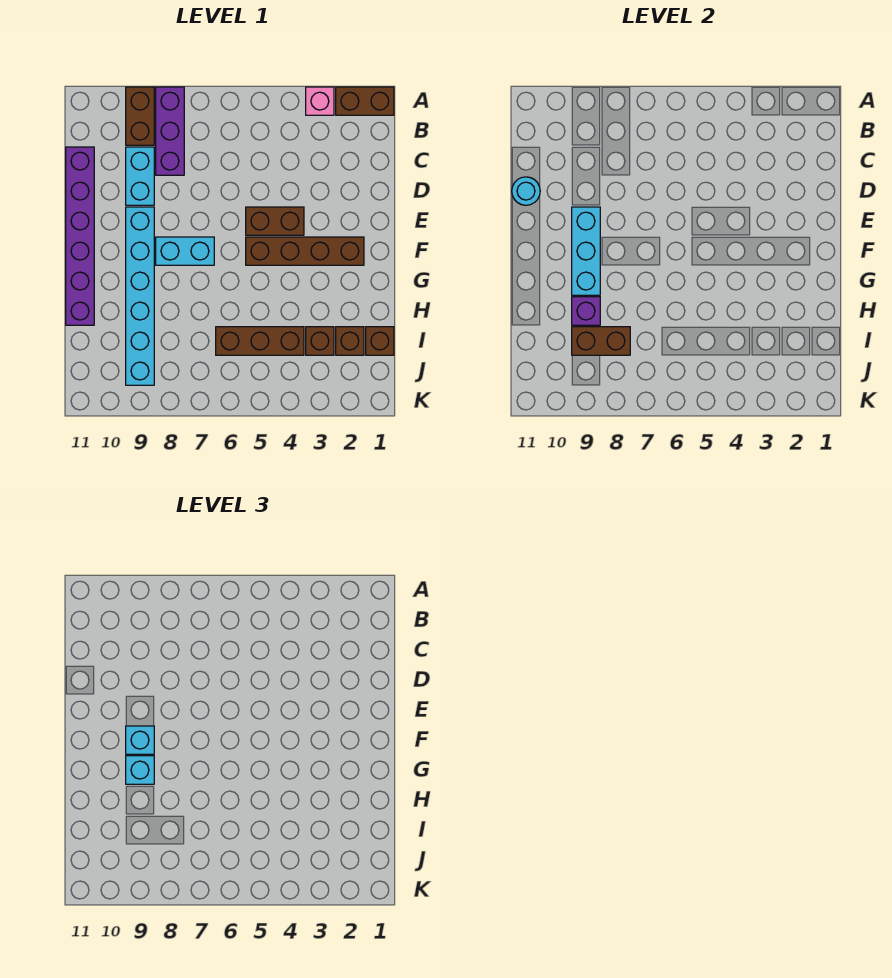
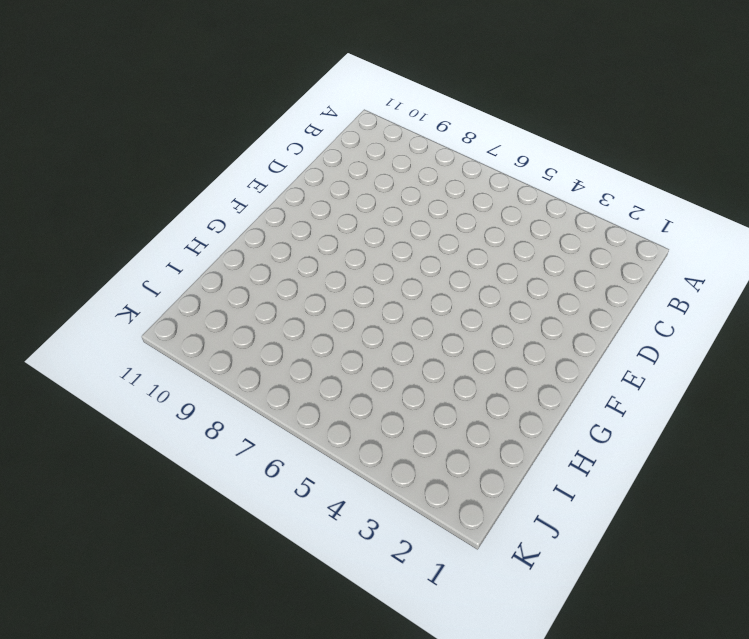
none -> brown 1x2 brick [336,87,394,115]
none -> pink 1x1 brick [306,87,334,115]
none -> purple 1x3 brick [156,87,184,175]

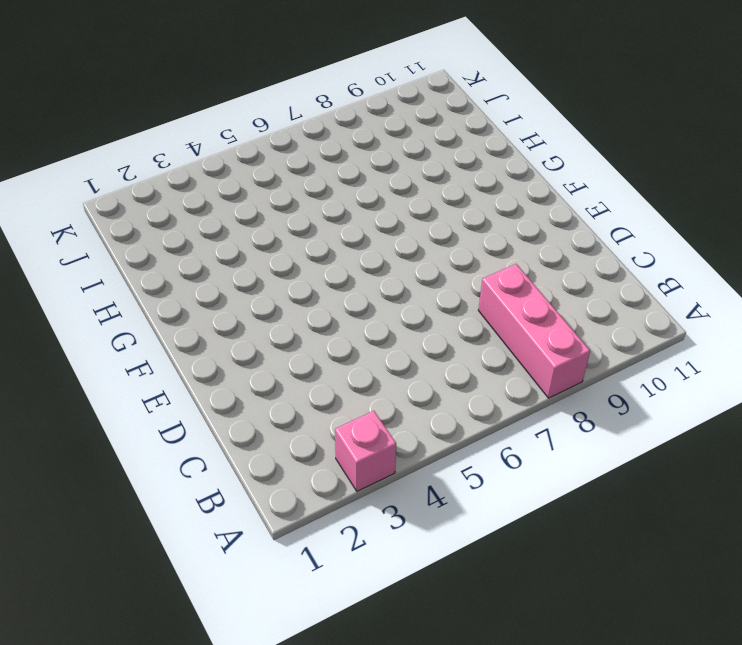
pink 1x3 brick [478,264,590,398] -> purple 1x3 brick [156,87,184,175]
none -> brown 1x2 brick [336,87,394,115]
none -> brown 1x2 brick [126,87,154,145]
none -> cyan 1x2 brick [126,147,154,205]

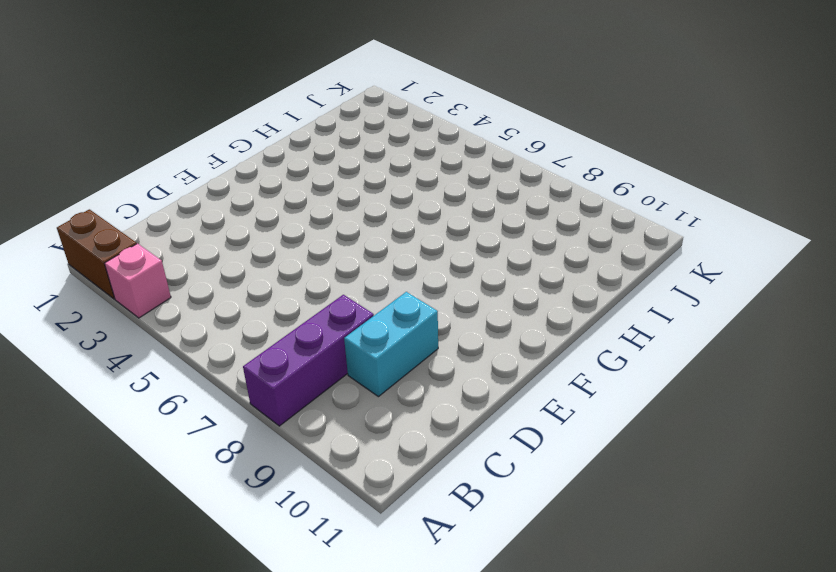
none -> brown 1x2 brick [126,87,154,145]
none -> purple 1x6 brick [66,147,94,325]
none -> brown 1x2 brick [246,207,304,235]

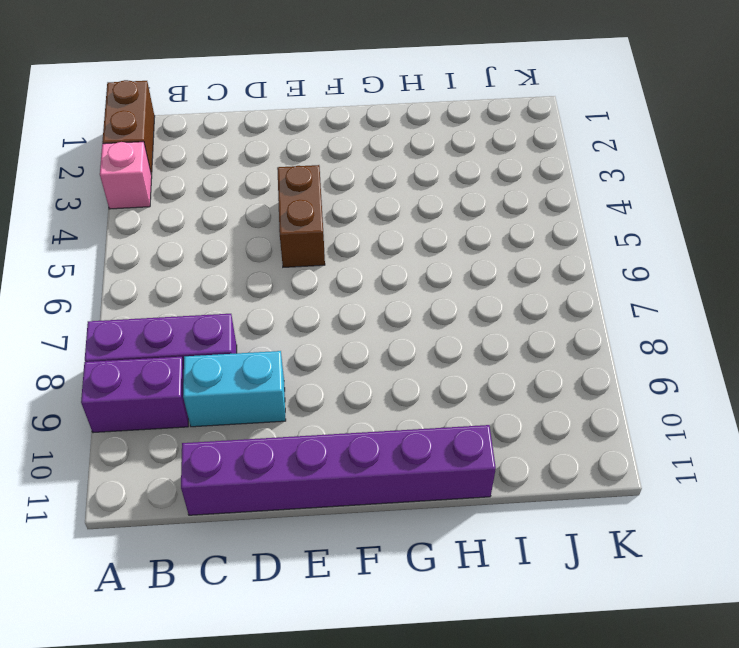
purple 1x2 brick [81,357,188,433] -> brown 1x2 brick [126,87,154,145]
none -> cyan 1x6 brick [126,207,154,385]
none -> brown 1x4 brick [246,237,364,265]
none -> cyan 1x2 brick [156,237,214,265]

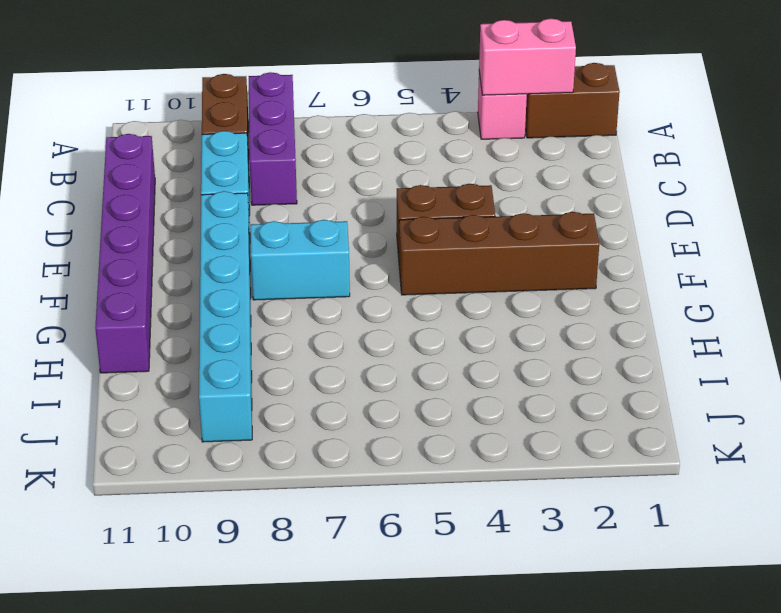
pink 1x2 brick [479,19,576,95] -> none
none -> brown 1x1 brick [366,327,394,355]
none -> brown 1x1 brick [336,327,364,355]
none -> brown 1x1 brick [306,327,334,355]

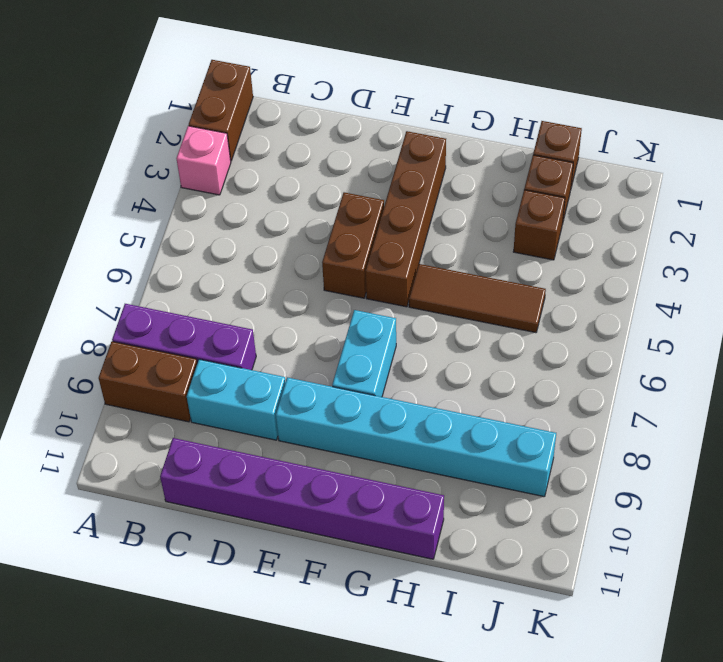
brown 1x3 tile [409,264,546,333] -> brown 1x3 brick [216,327,304,355]
none -> cyan 1x1 round brick [512,177,540,205]
none -> cyan 1x3 brick [572,207,600,295]
none -> purple 1x1 brick [572,297,600,325]

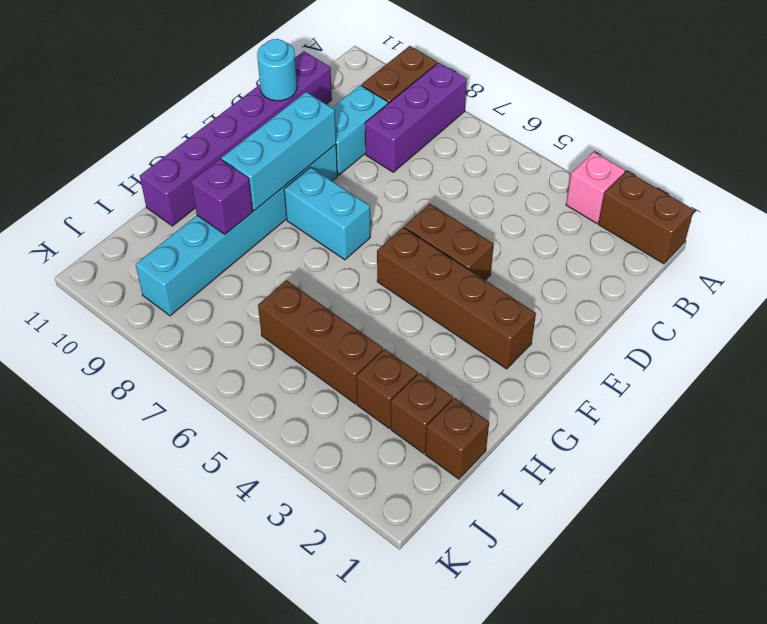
none -> brown 1x2 brick [572,327,630,355]
none -> cyan 1x1 brick [126,726,154,754]
none -> cyan 1x1 brick [126,756,154,784]

